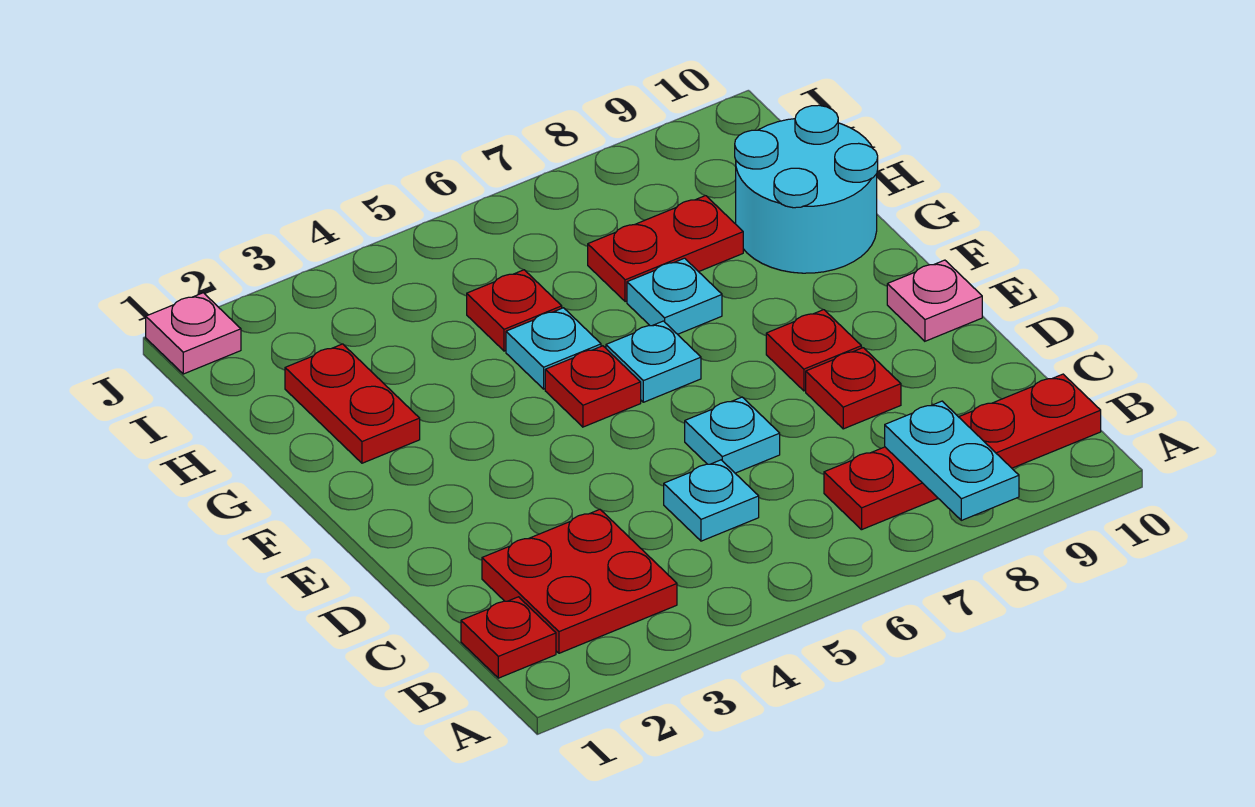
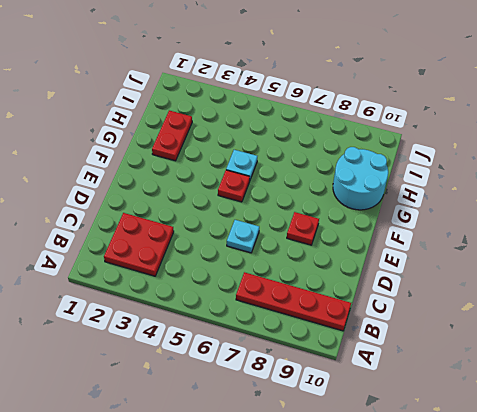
none -> red 1x1 plate [461,597,556,678]
none -> cyan 1x1 plate [664,460,759,541]
none -> red 1x1 plate [806,348,901,429]

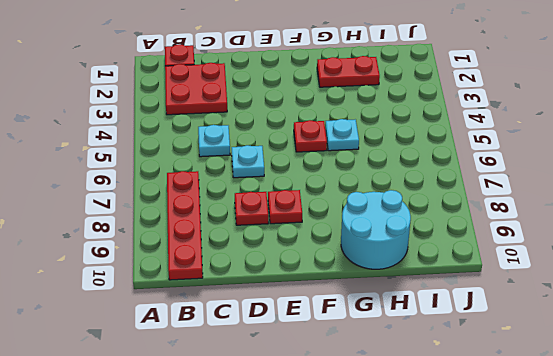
none -> pink 1x1 plate [887,260,982,341]
none -> cyan 1x1 plate [606,321,701,402]
none -> cyan 1x1 plate [627,258,722,334]

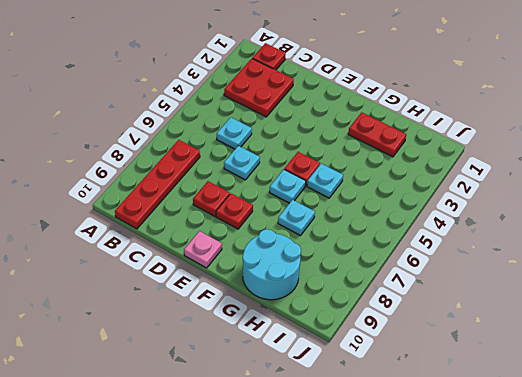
none -> red 1x1 plate [467,270,562,351]
none -> red 1x2 plate [588,196,743,302]
none -> pink 1x1 plate [146,293,241,374]

